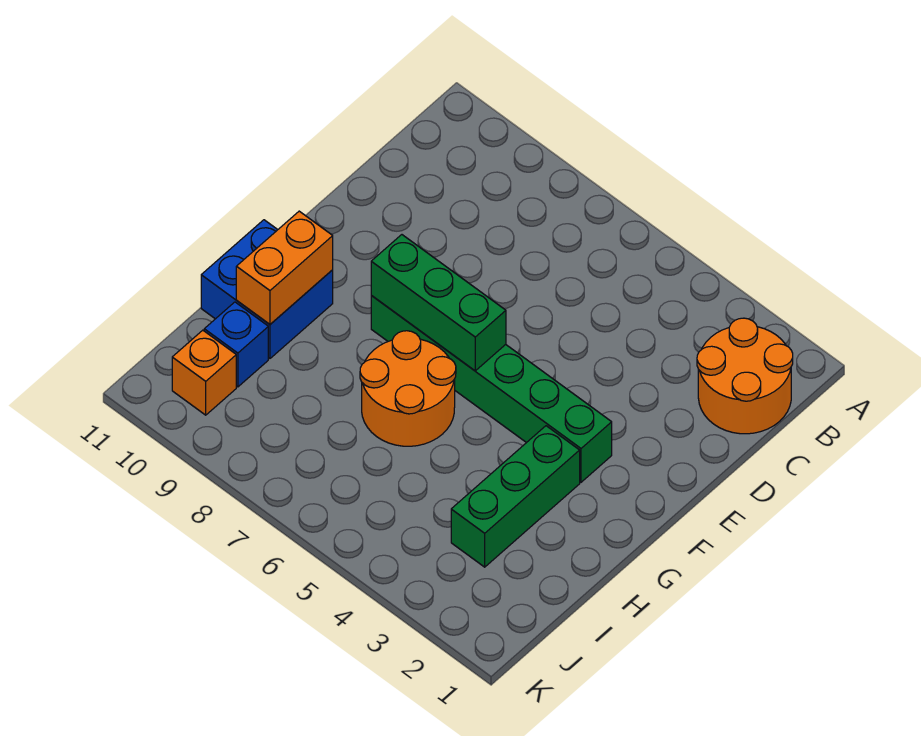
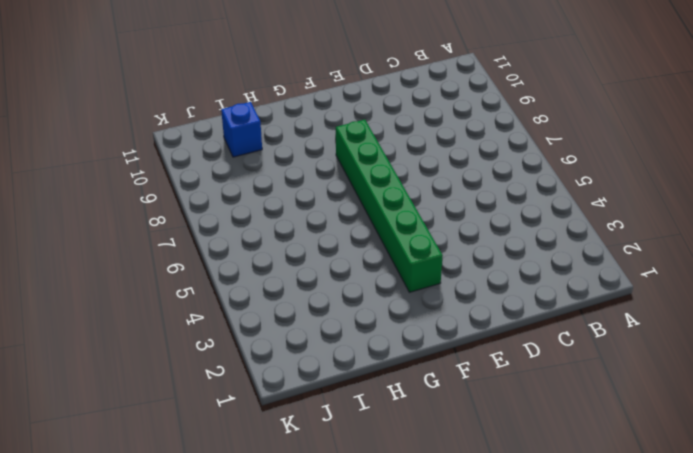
none -> orange 2x2 round brick [697,318,793,434]
none -> green 1x3 brick [451,426,580,567]

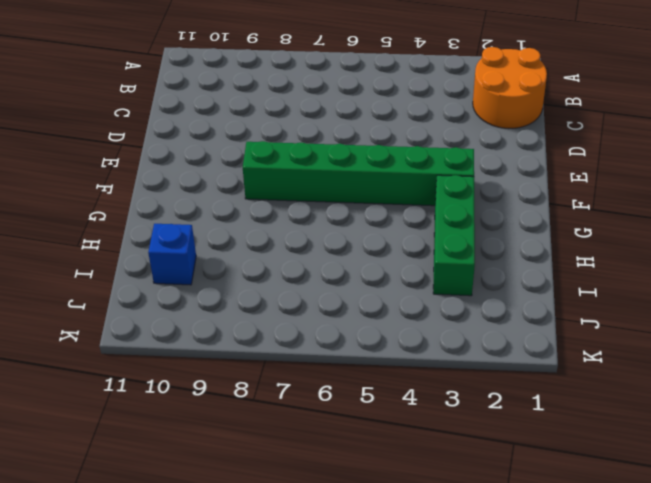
none -> orange 2x2 round brick [360,331,456,446]
none -> blue 2x2 brick [201,220,333,358]

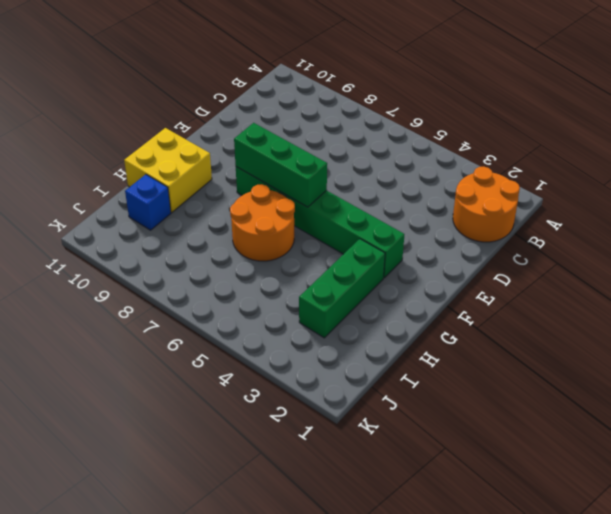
yellow 2x2 brick [124,128,212,212] -> blue 2x2 brick [201,220,333,358]
none -> orange 1x1 brick [172,330,236,415]
none -> orange 1x2 brick [236,211,333,324]

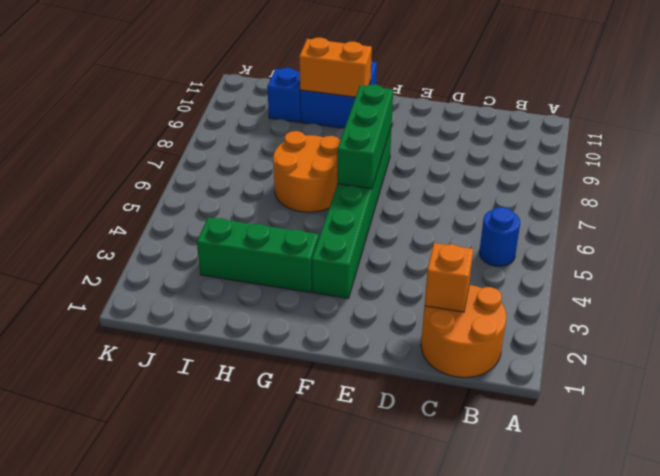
blue 1x1 round brick [479,207,520,266] -> none
orange 1x1 brick [425,243,473,312] -> orange 1x1 brick moved to [172,330,236,415]

